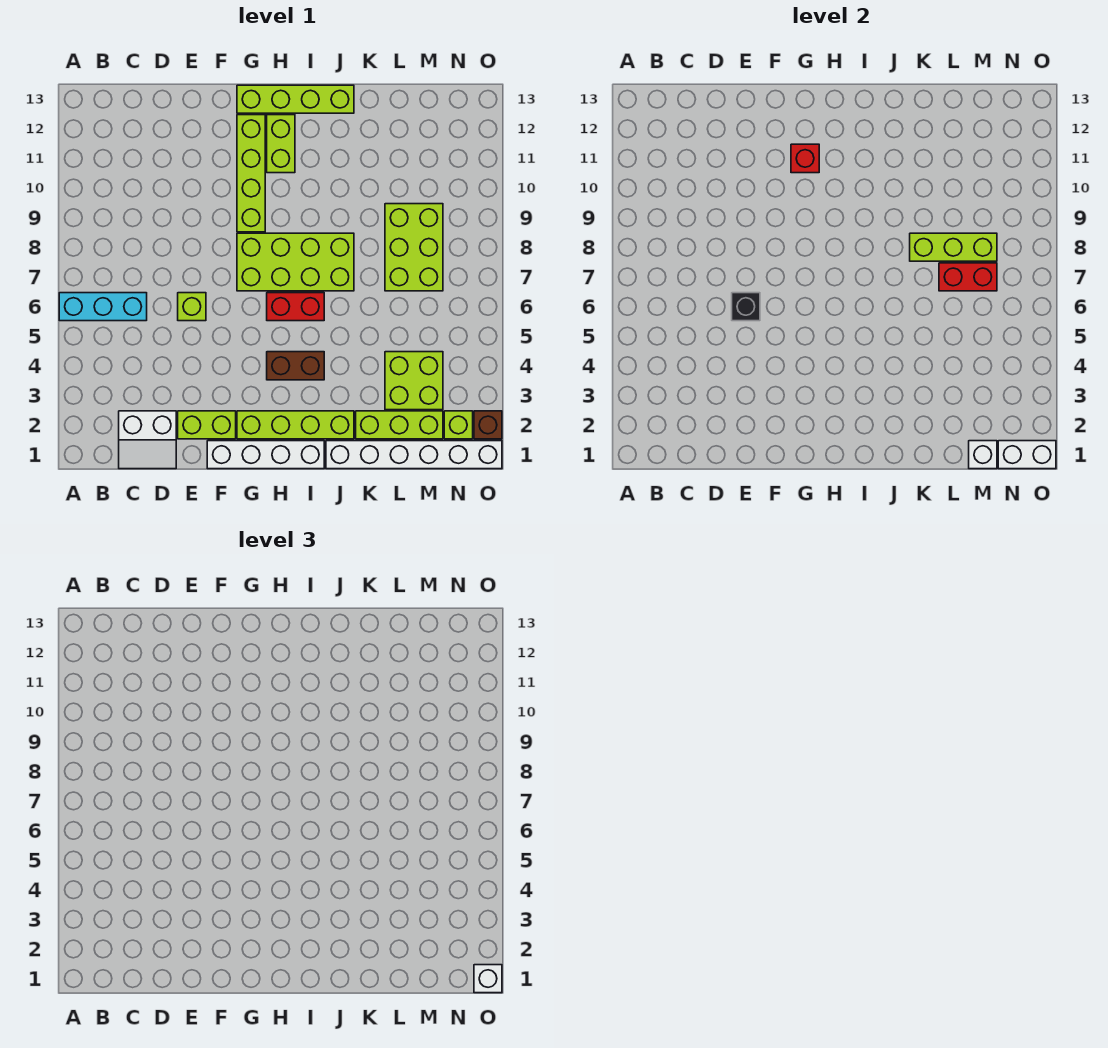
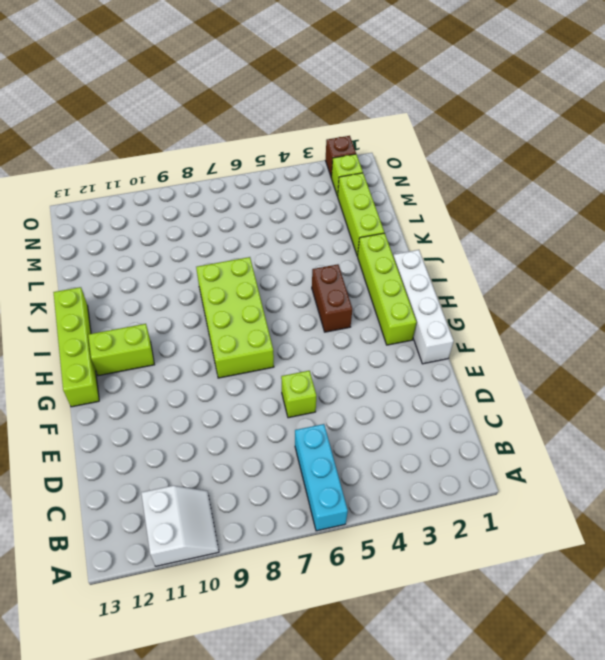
white 2x2 slope [141,486,219,566] -> white 2x2 slope moved to [119,411,176,469]
none -> lime 1x2 brick [178,411,236,439]
none -> lime 1x4 brick [237,115,265,232]
none -> red 1x2 brick [267,293,324,321]

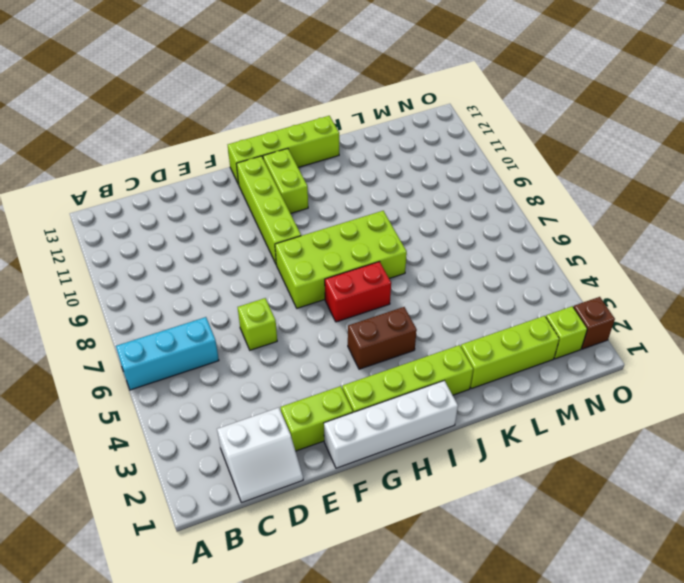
none -> white 1x6 brick [326,441,502,469]
none -> lime 2x2 brick [385,352,443,410]
none -> lime 2x3 brick [385,204,443,291]

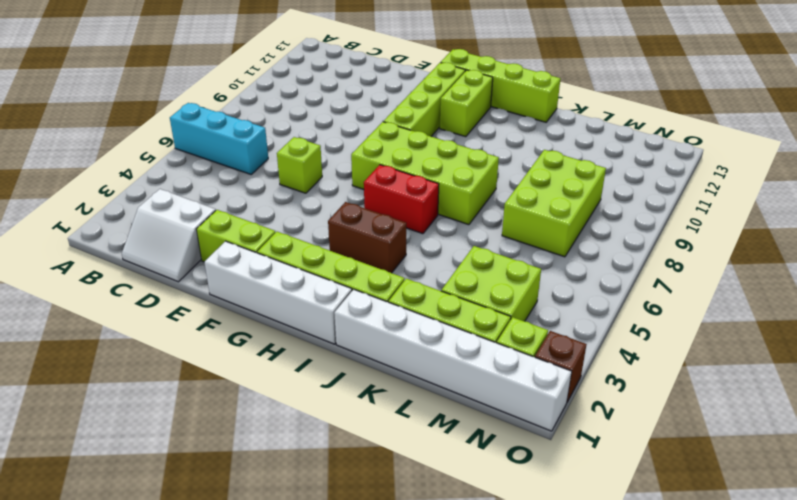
none -> black 1x1 brick [732,293,760,321]
none -> red 1x1 brick [791,144,819,173]
none -> lime 1x3 brick [910,233,997,261]

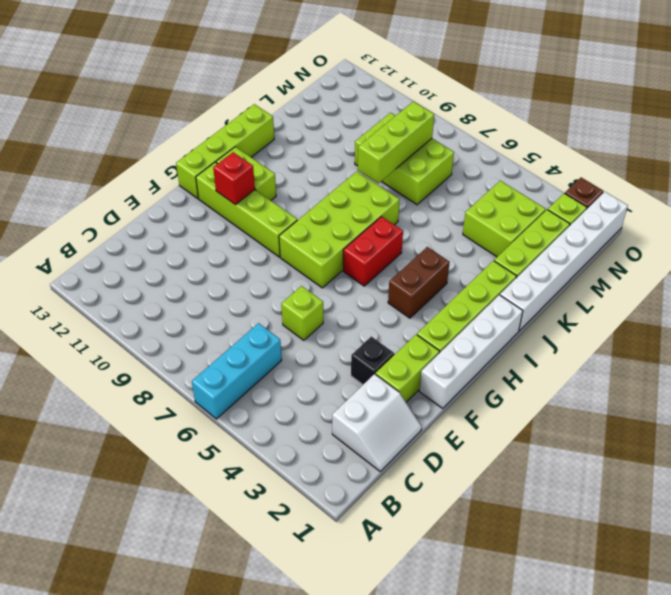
black 1x1 brick [351,336,394,385] -> black 1x1 brick moved to [732,293,760,321]
none -> red 1x2 brick [939,263,997,291]
none -> white 1x1 brick [969,441,997,469]
none -> white 1x2 brick [998,441,1056,469]

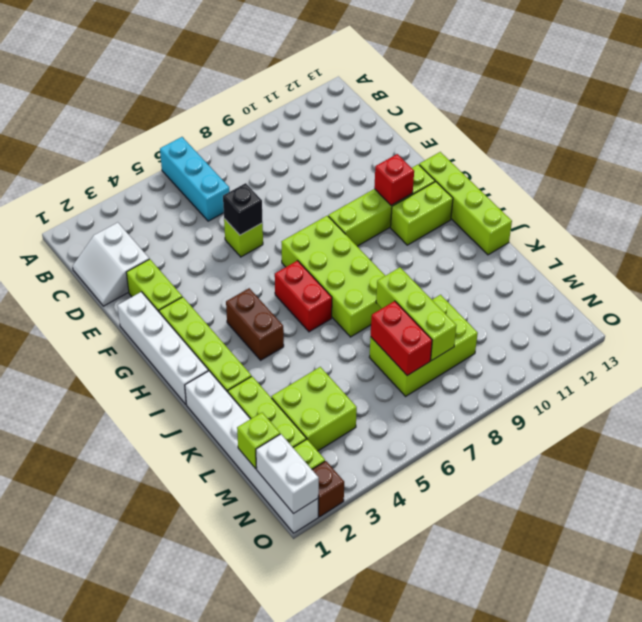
lime 1x1 brick [237,412,280,469] -> white 1x1 brick [969,441,997,469]
none -> white 1x1 brick [474,965,502,993]

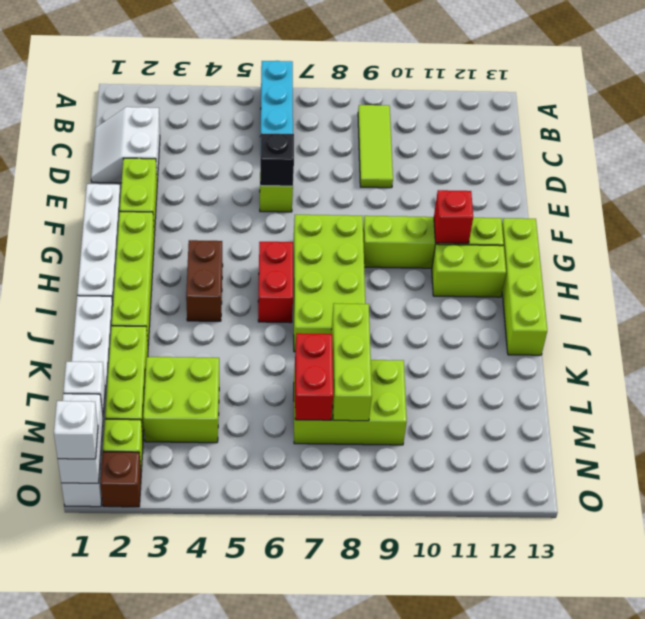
lime 1x3 tile [358,105,393,188] -> none

